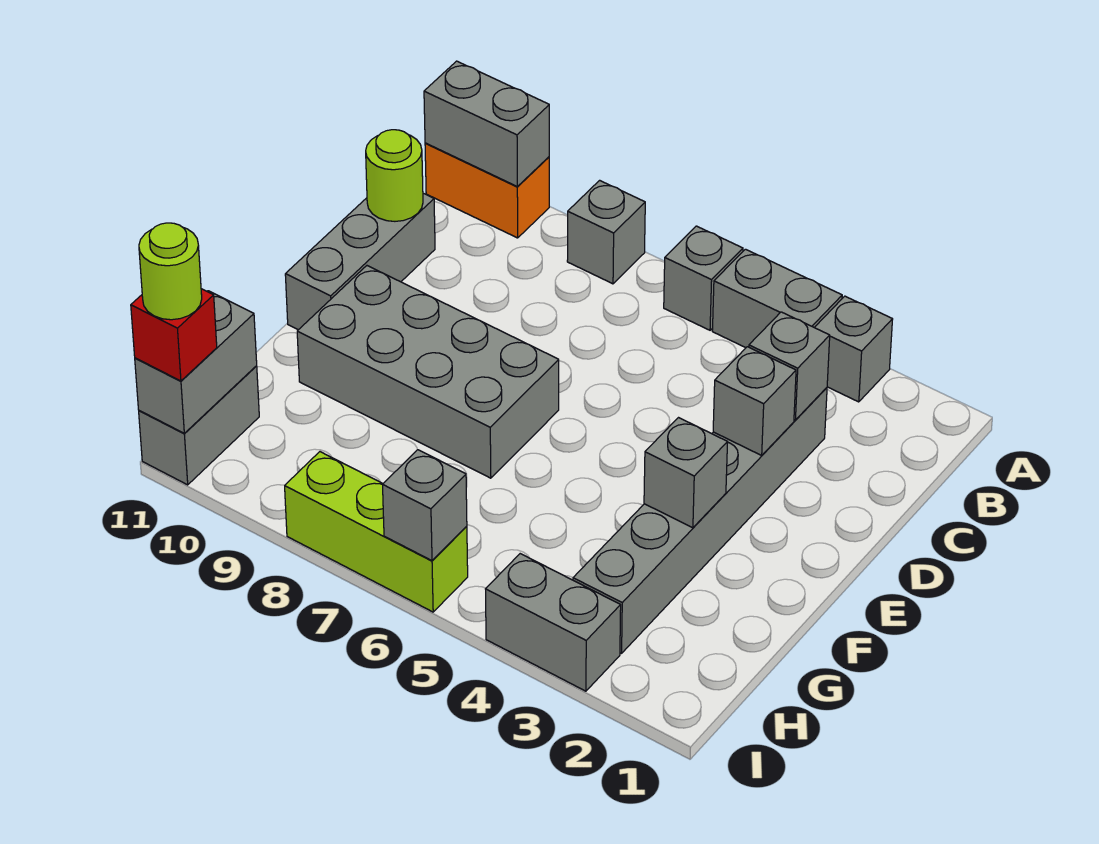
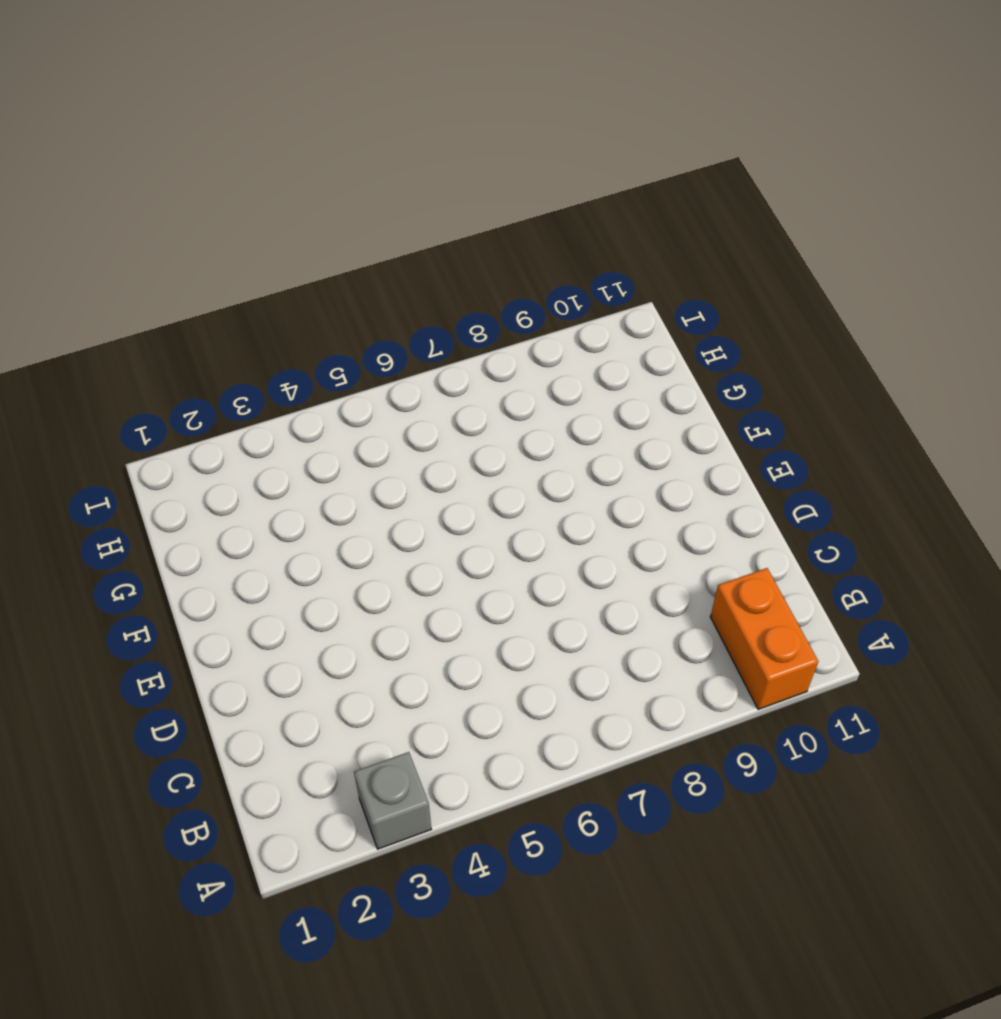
orange 1x2 brick [710,568,818,709] -> orange 1x2 brick turned to [425,143,549,238]
none -> grey 1x2 brick [712,249,842,348]
none -> grey 1x1 brick [664,226,743,330]
none -> grey 1x1 brick [567,180,645,284]

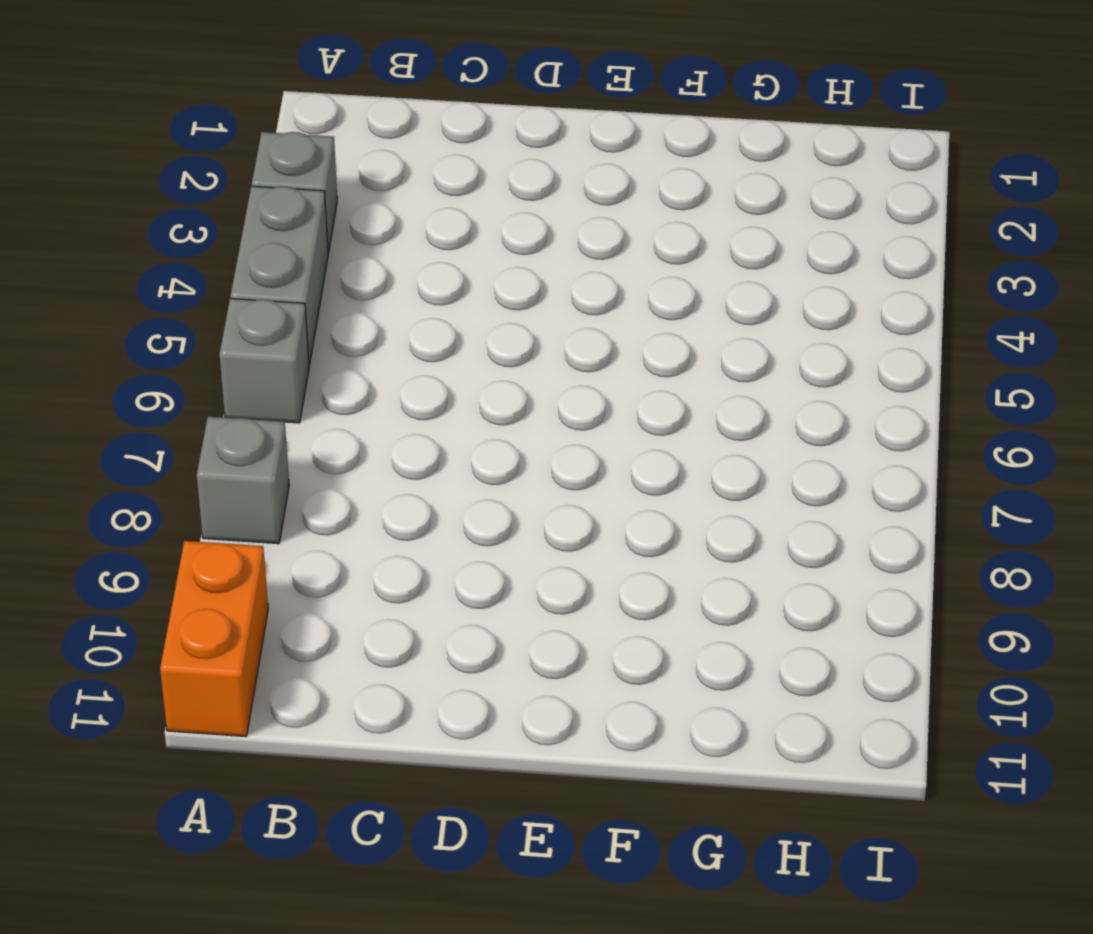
none -> grey 1x6 brick [573,388,827,653]
none -> grey 1x3 brick [285,193,435,330]
none -> grey 2x4 brick [297,266,559,478]

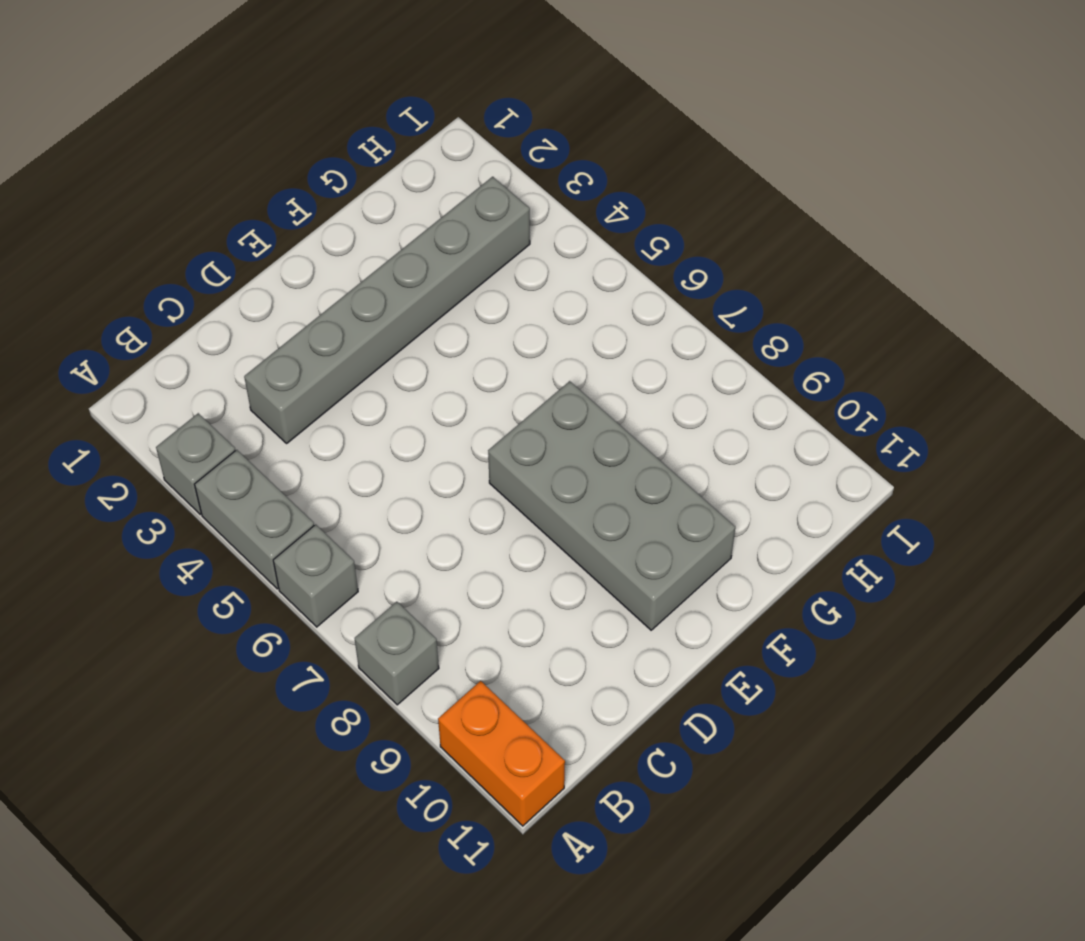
none -> grey 1x3 brick [285,193,435,330]
none -> grey 1x2 brick [139,366,259,485]
none -> grey 1x2 brick [486,554,621,691]

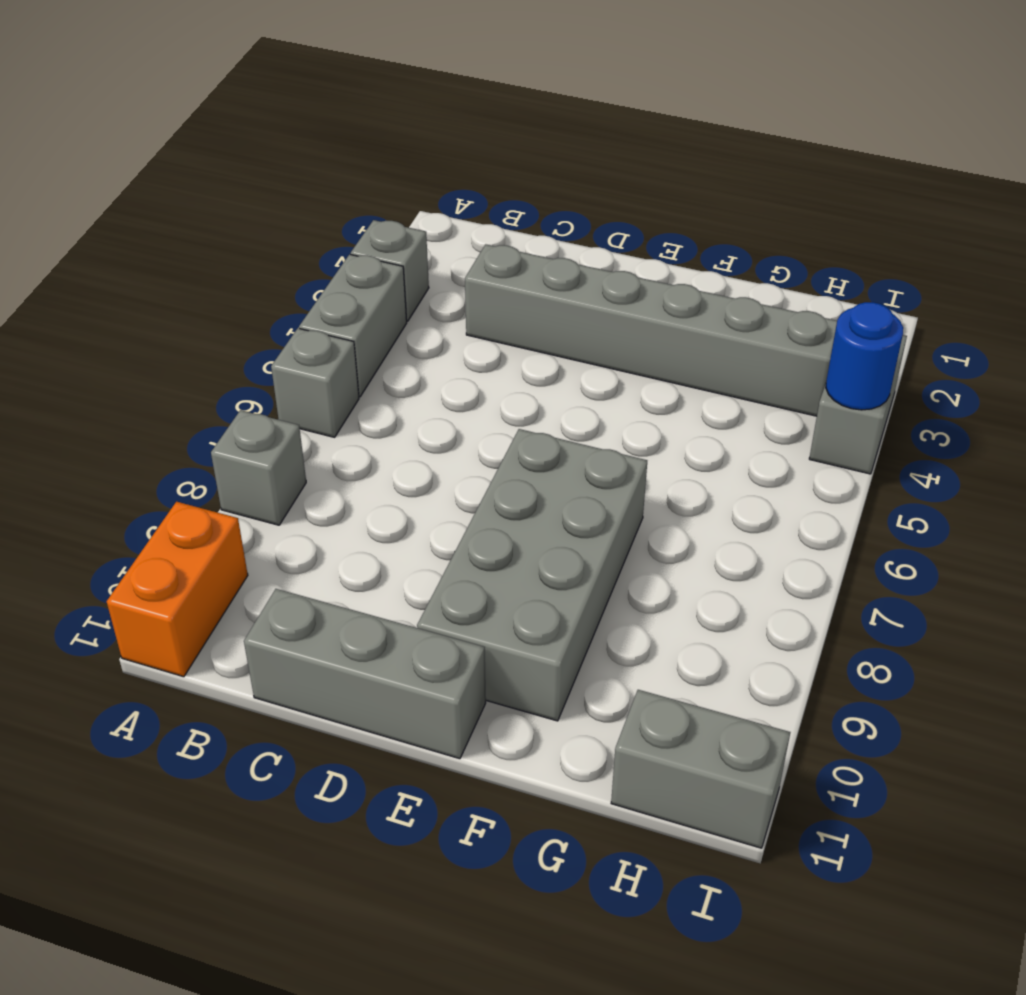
blue 1x1 round brick [826,302,903,410] -> none
none -> lime 1x3 brick [285,452,468,612]
none -> grey 1x2 brick [424,61,549,186]
none -> grey 1x1 brick [749,312,830,420]

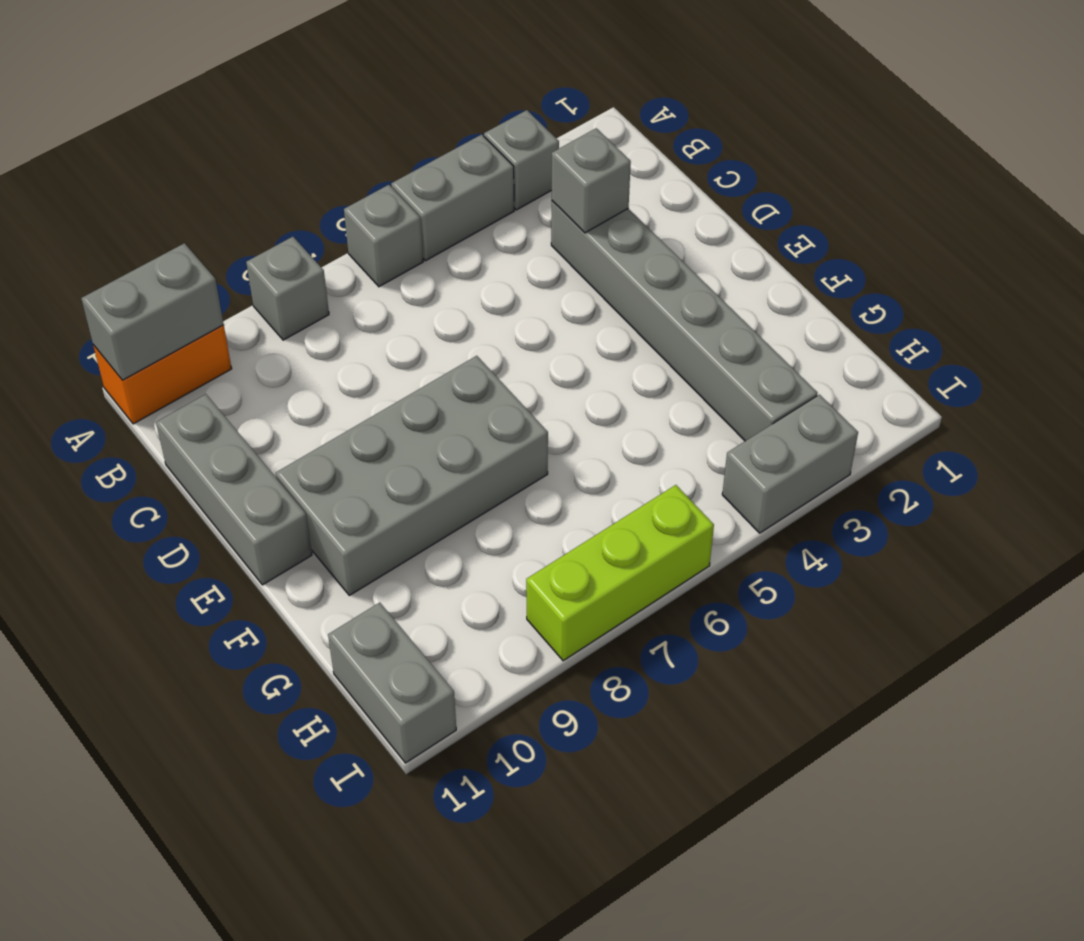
none -> lime 1x1 round brick [366,130,423,221]
none -> grey 1x1 brick [713,347,796,455]
none -> grey 1x1 brick [644,418,728,528]

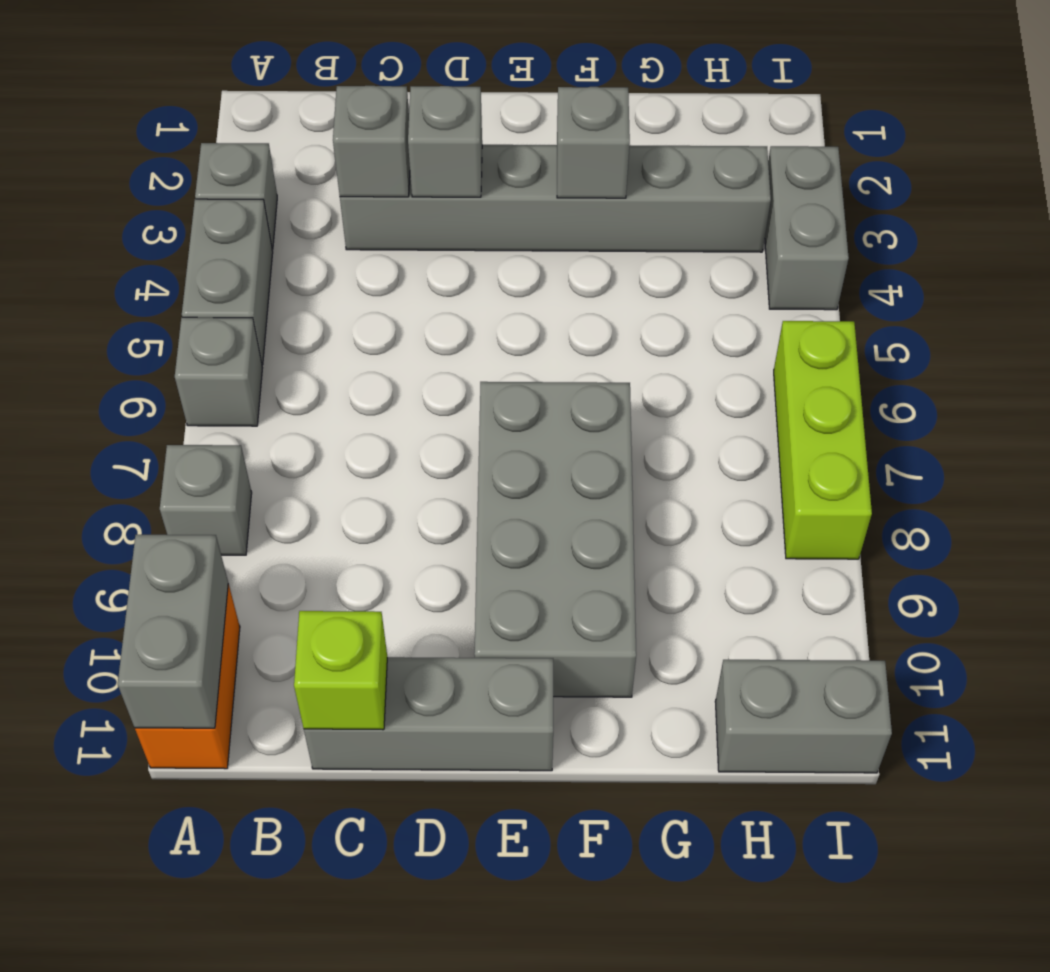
lime 1x1 brick [294,611,387,730] -> lime 1x1 round brick [366,130,423,221]
none -> grey 1x2 brick [135,291,257,433]
none -> grey 1x1 brick [383,450,467,561]
none -> red 1x1 brick [131,289,217,381]

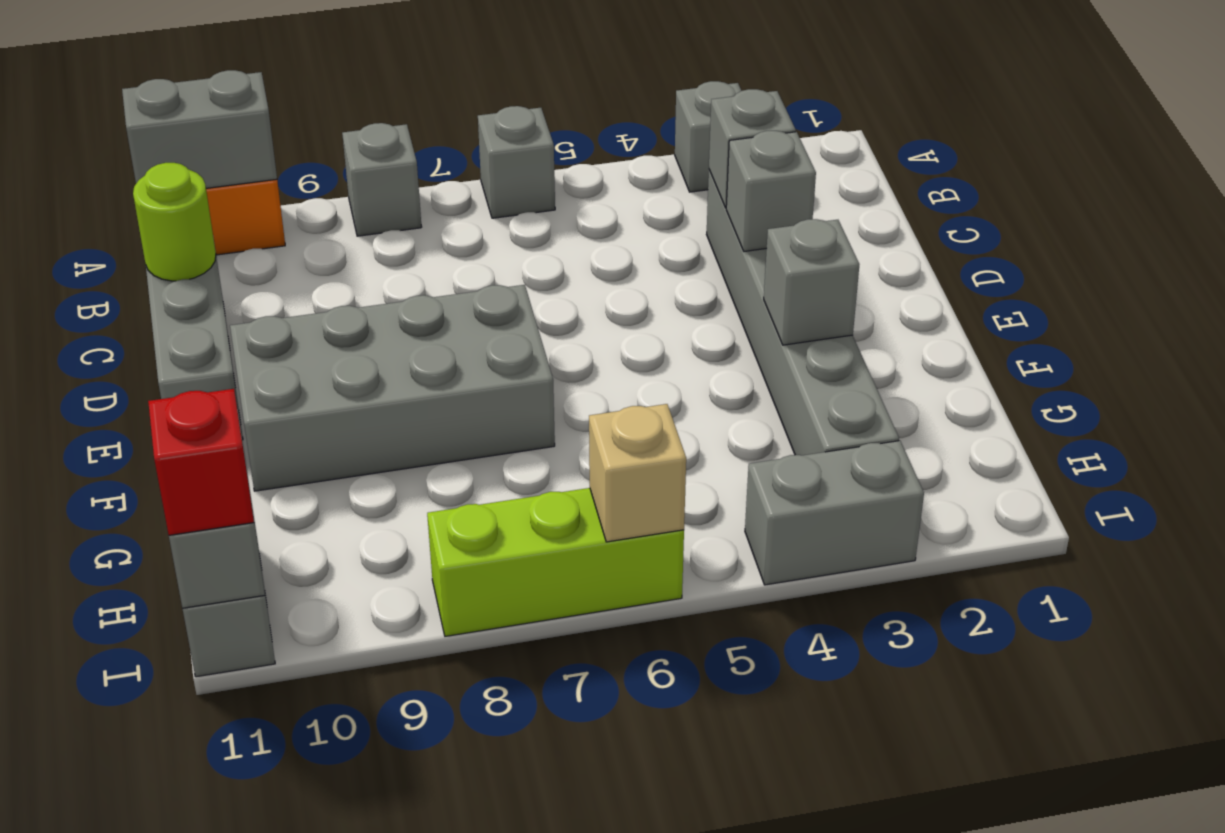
tan 1x1 brick [589,404,686,542] -> grey 1x1 brick [383,450,467,561]
none -> grey 1x2 brick [712,249,842,348]
none -> lime 1x1 round brick [139,223,202,320]

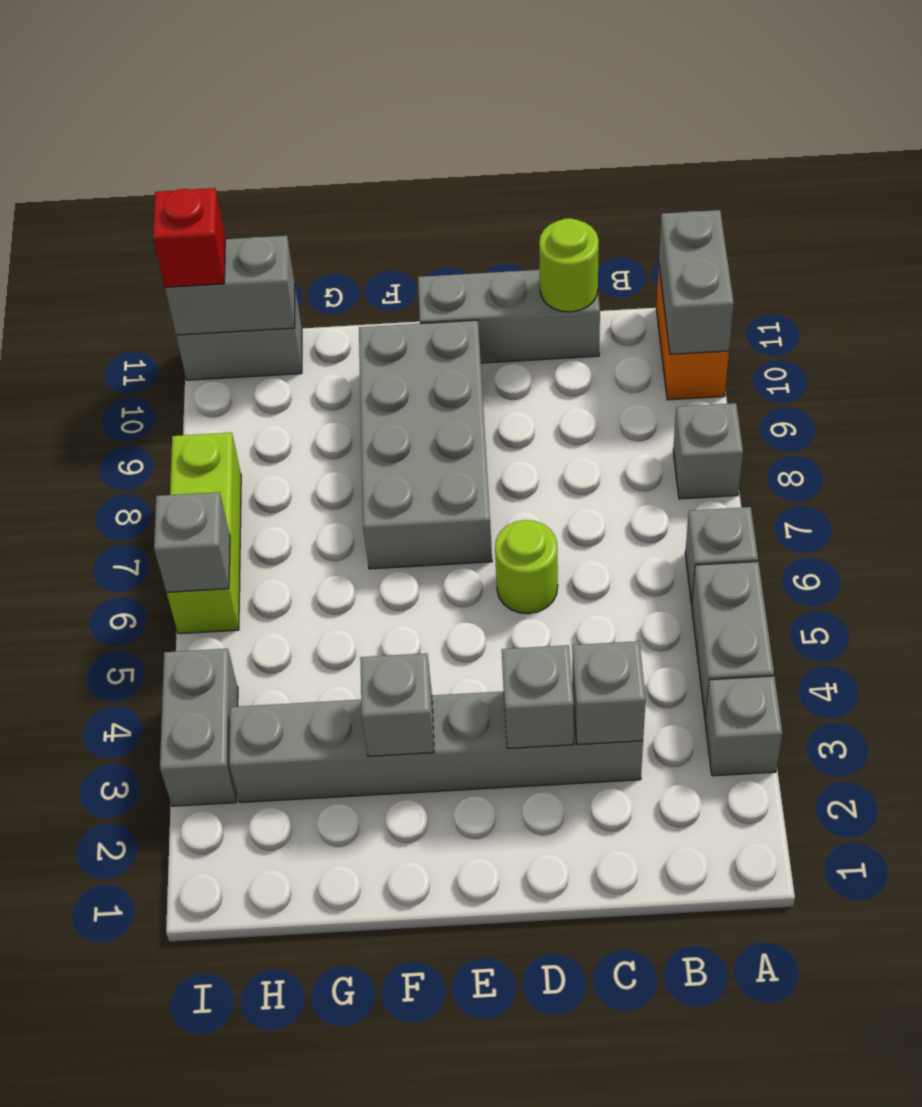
lime 1x1 round brick [495,520,558,614] -> lime 1x1 round brick moved to [139,223,202,320]

